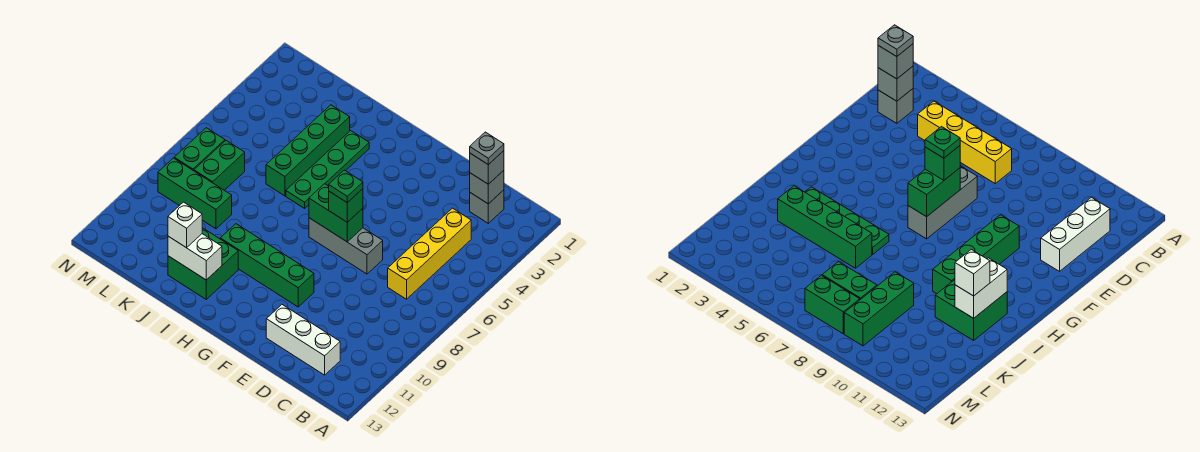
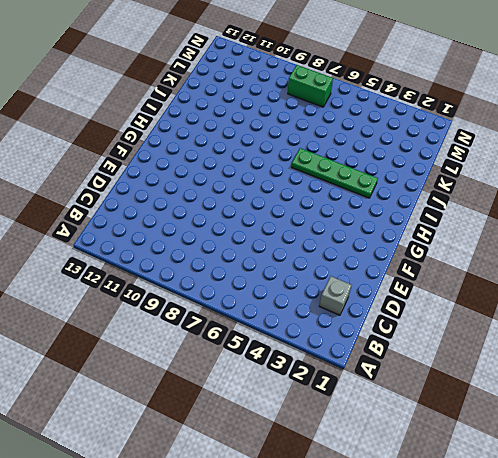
none -> yellow 1x4 brick [388,208,471,299]
none -> white 1x3 brick [266,305,340,375]
none -> grey 1x3 brick [309,218,383,274]

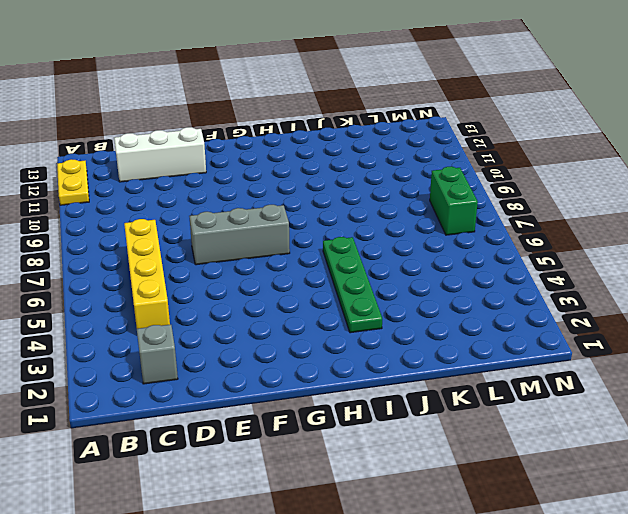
yellow 1x2 plate [57,159,89,205] -> none
none -> green 1x4 brick [220,224,314,307]
none -> green 2x2 brick [168,228,238,299]
none -> green 1x4 brick [266,105,350,196]

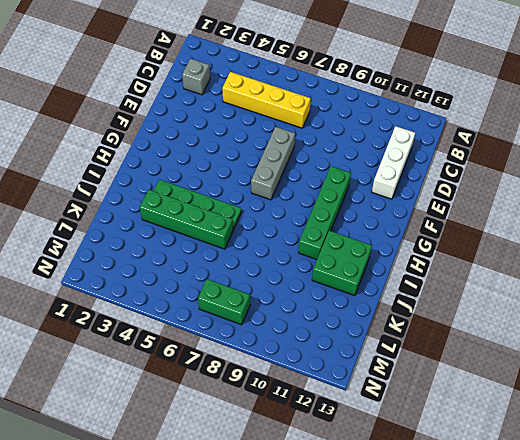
none -> green 1x3 brick [158,158,232,229]
none -> green 1x2 brick [194,141,245,190]
none -> grey 1x1 brick [470,170,504,204]

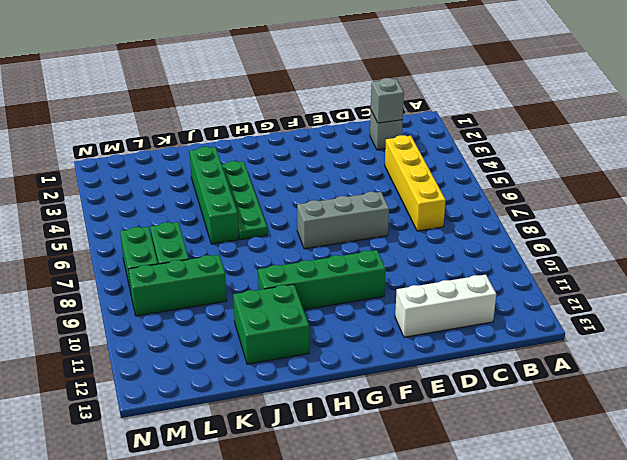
none -> green 1x2 brick [309,184,363,242]
none -> white 1x2 brick [168,234,222,280]
none -> grey 1x1 brick [470,151,504,184]

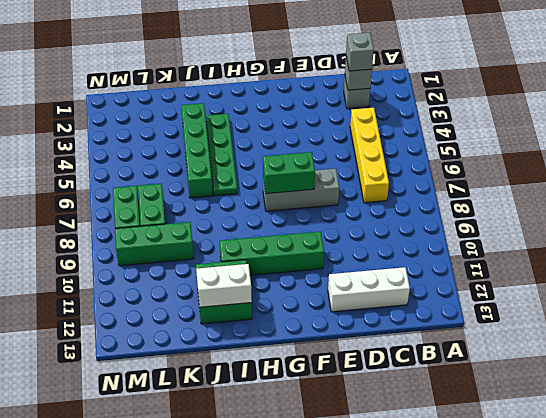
none -> green 1x1 brick [329,189,363,222]
none -> white 1x1 brick [168,202,202,248]
none -> grey 1x1 plate [470,132,504,165]

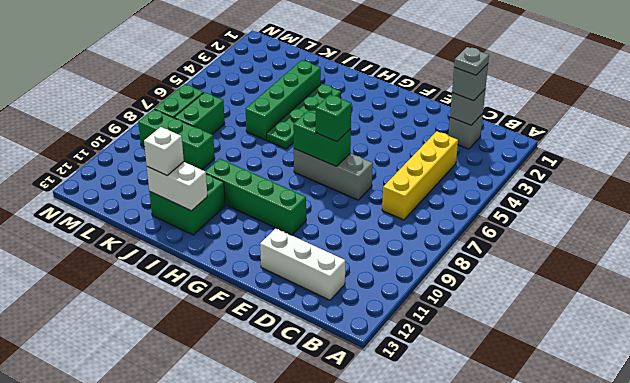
none -> green 1x1 plate [329,170,363,203]

